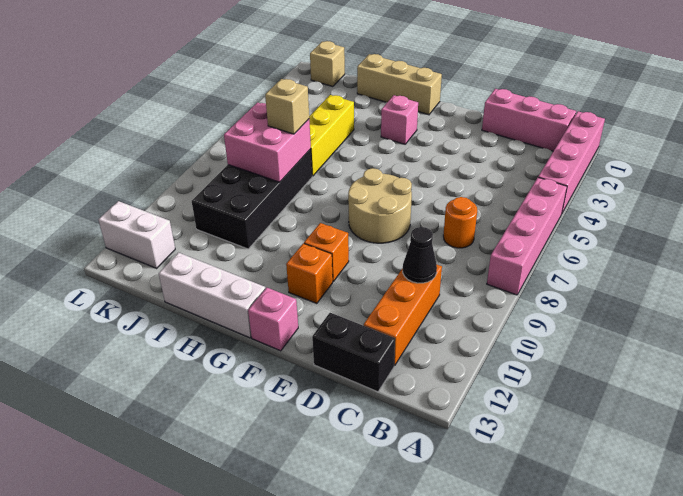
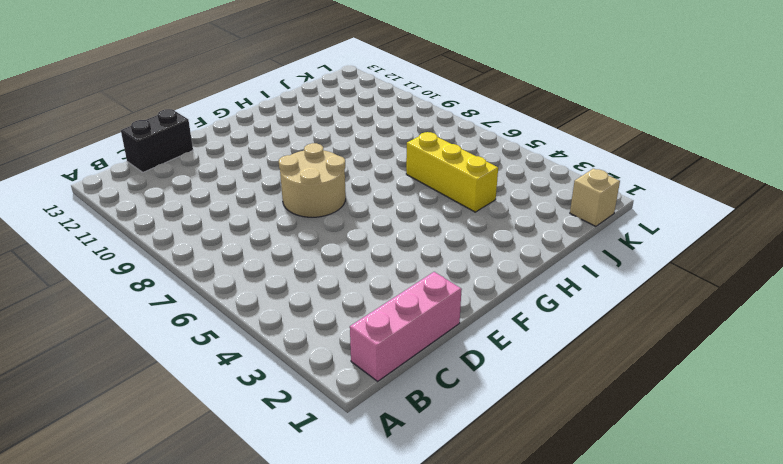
none -> pink 1x4 brick [538,111,605,213]
none -> pink 1x4 brick [487,178,567,295]
none -> orange 1x1 round brick [443,197,477,248]

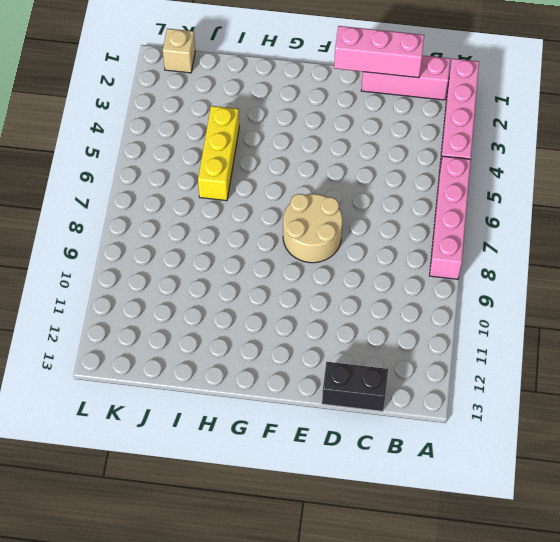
pink 1x3 brick [334,26,424,78] -> none
none -> orange 1x1 round brick [443,197,477,248]
none -> orange 1x3 brick [364,265,442,366]
none -> orange 1x1 brick [304,223,349,282]

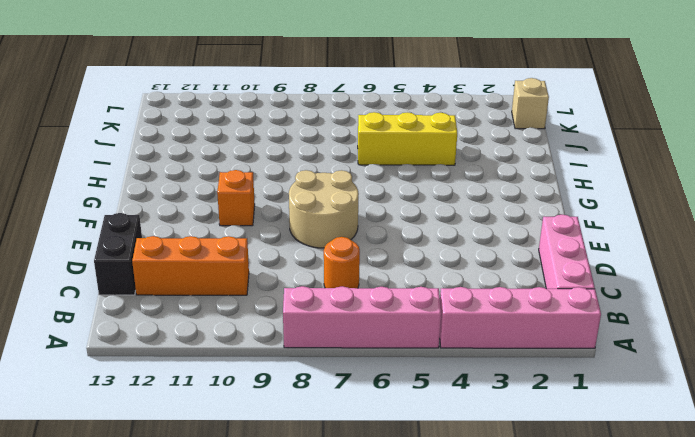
none -> orange 1x1 brick [286,243,333,304]
none -> pink 1x1 brick [248,288,298,351]
none -> tan 1x3 brick [357,54,442,115]

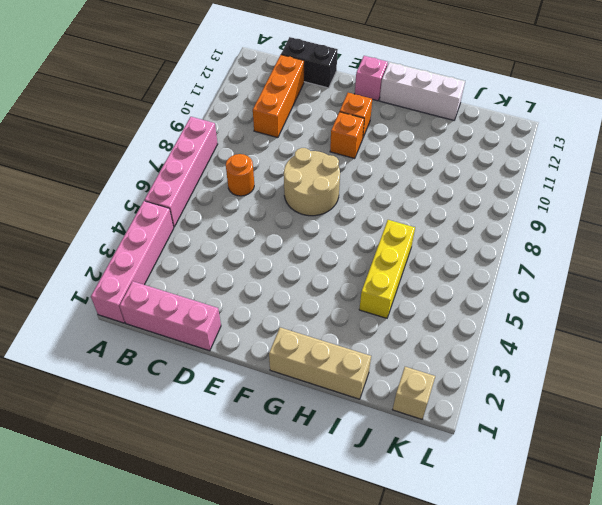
none -> pink 1x1 brick [381,95,418,144]
none -> black 2x4 brick [192,149,312,249]
none -> white 1x2 brick [98,201,175,268]

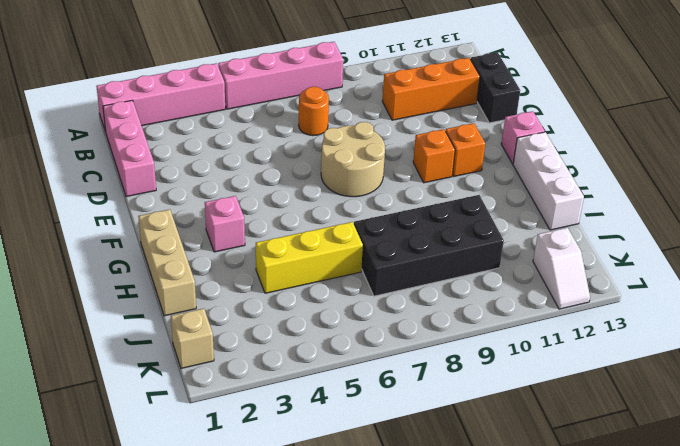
white 1x2 slope [533,228,590,309] -> white 1x2 brick [98,201,175,268]
none -> black 1x1 cone [403,227,437,283]
none -> pink 2x2 brick [224,102,311,182]
none -> tan 1x1 brick [265,79,309,134]

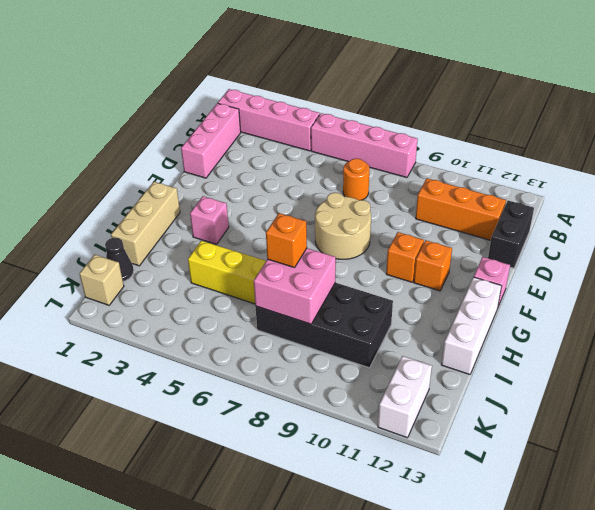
orange 1x1 brick [266,213,307,268] -> tan 1x1 brick [265,79,309,134]
black 1x1 cone [105,238,134,281] -> black 1x1 cone moved to [403,227,437,283]

